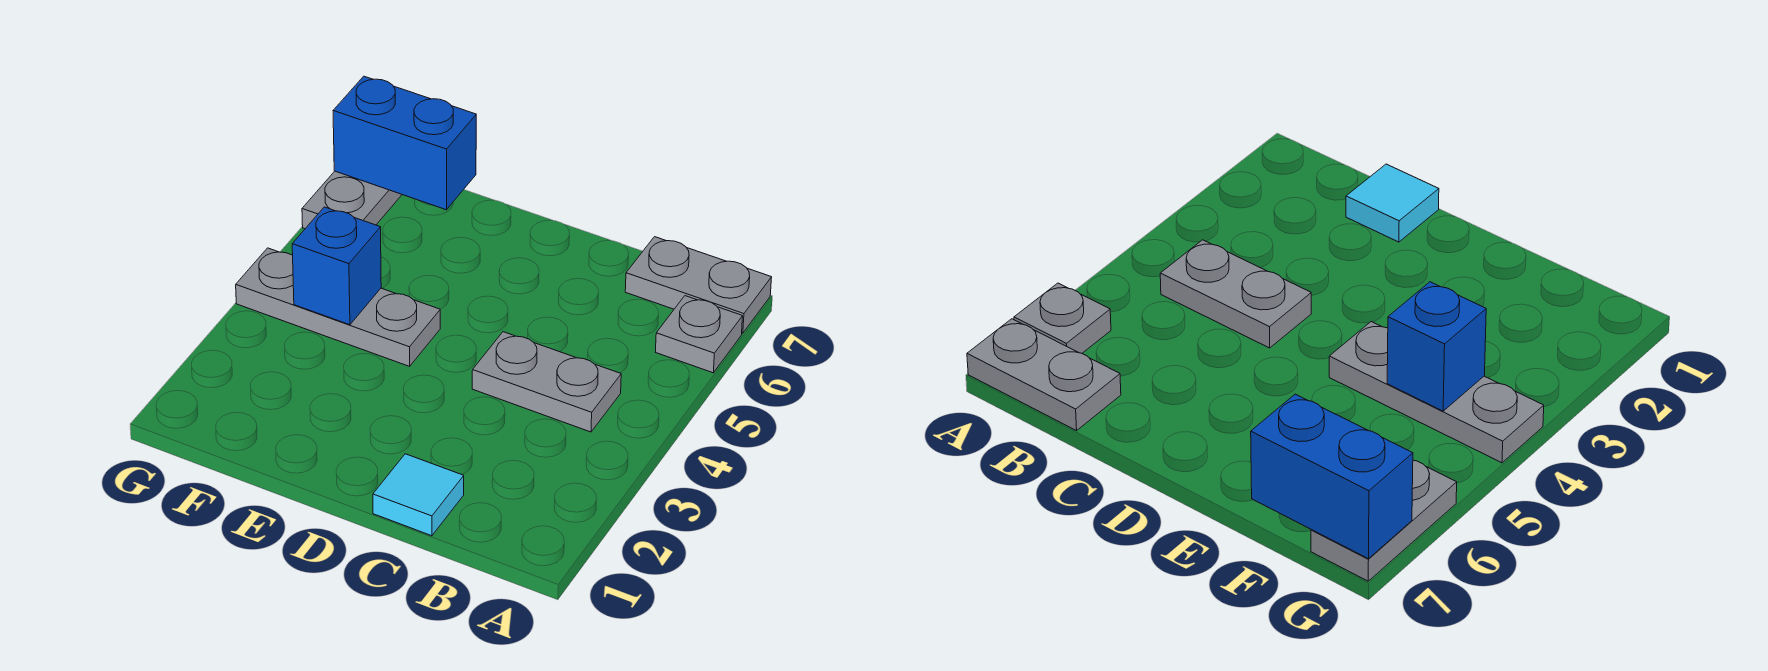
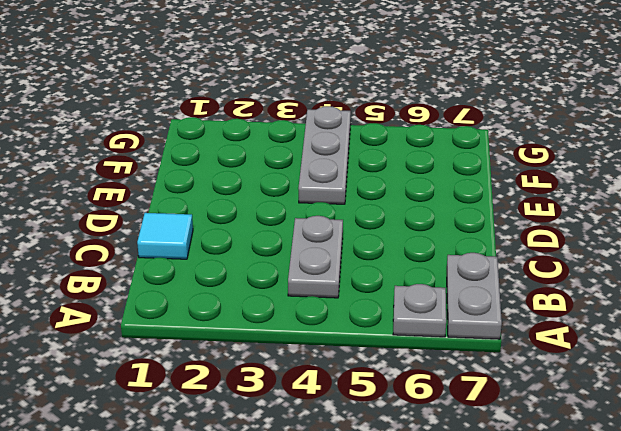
none -> grey 1x2 plate [302,171,402,229]
none -> blue 1x1 brick [292,207,381,325]

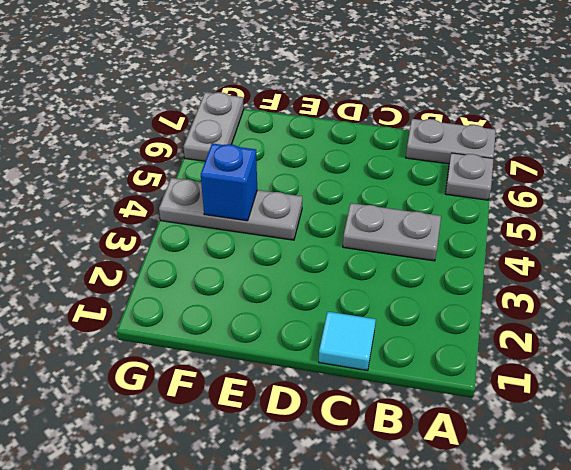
none -> blue 1x2 brick [333,76,476,210]

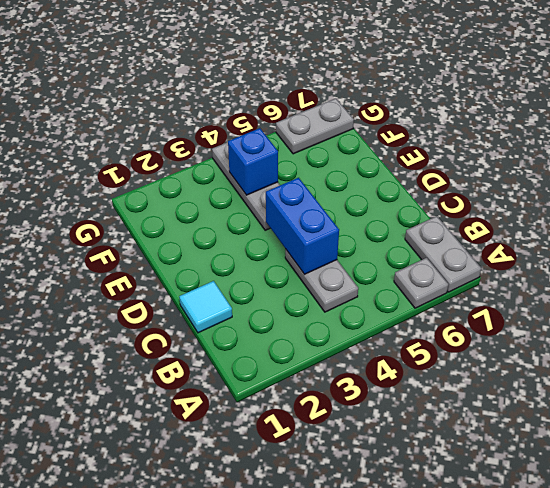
blue 1x2 brick [266,178,339,274] -> blue 1x2 brick moved to [333,76,476,210]

